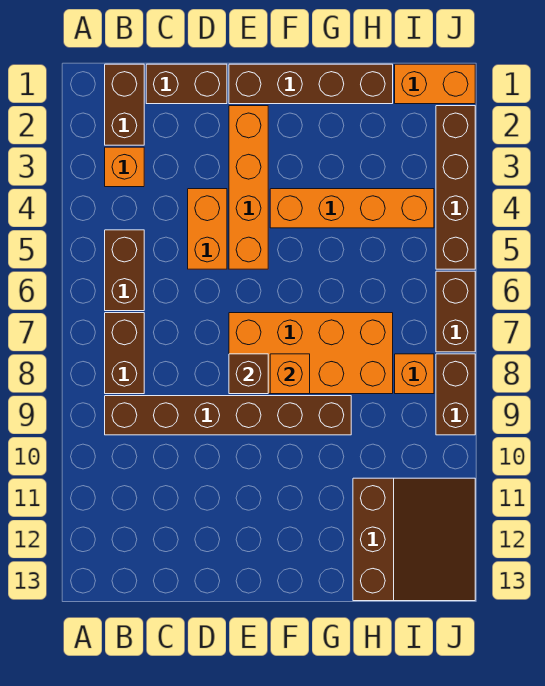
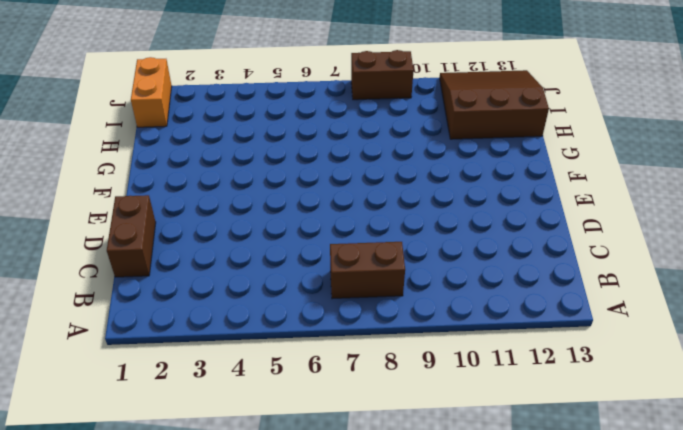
none -> brown 1x2 brick [105,64,144,145]
none -> orange 1x1 brick [105,147,144,187]
none -> brown 1x2 brick [105,230,144,311]

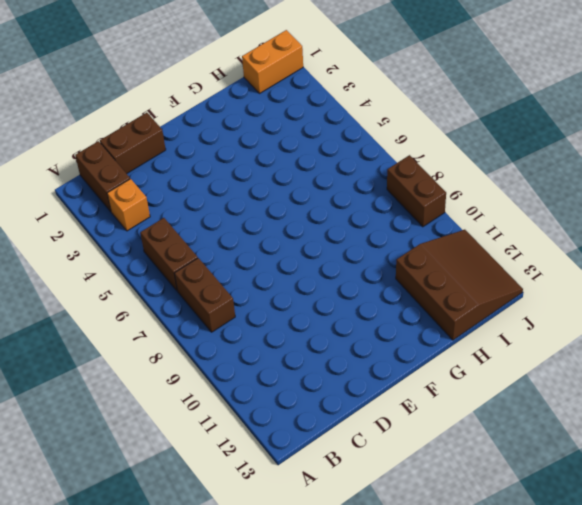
none -> brown 1x6 brick [105,396,351,435]
none -> orange 1x2 brick [188,189,227,269]
none -> brown 1x4 brick [229,64,393,104]

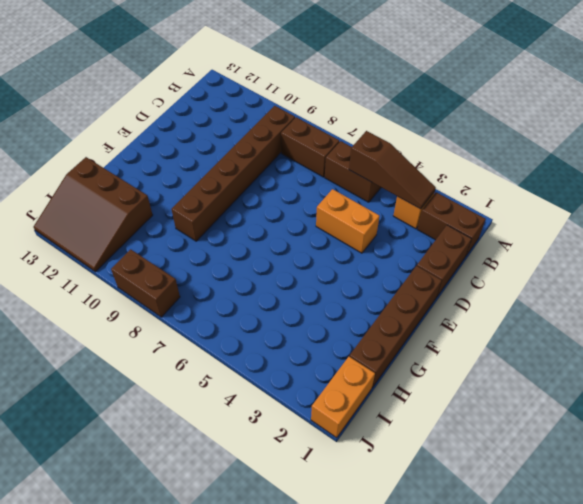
brown 1x3 slope [349,131,436,209] -> none
none -> orange 1x4 brick [229,106,268,269]
none -> orange 2x4 brick [229,313,393,394]
none -> orange 1x4 brick [270,189,434,228]

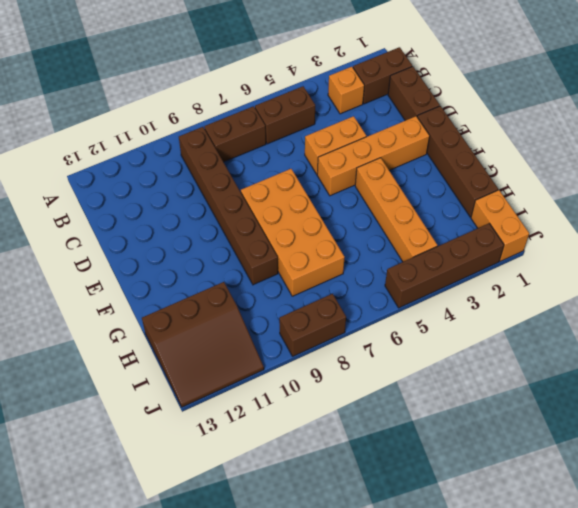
none -> orange 1x1 brick [395,354,434,394]
none -> brown 1x2 brick [436,271,475,352]
none -> brown 1x1 brick [229,354,268,394]

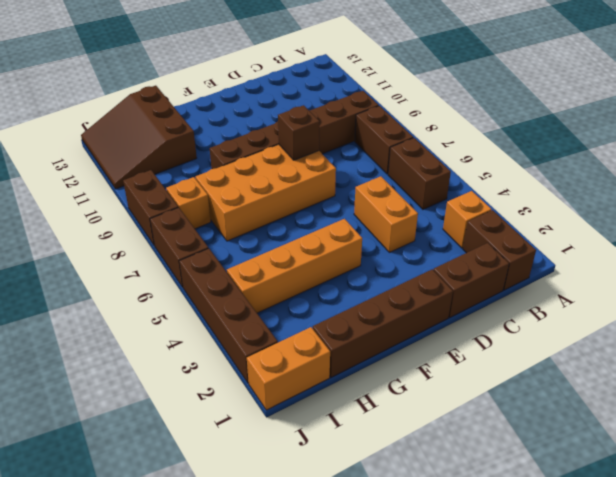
none -> orange 1x4 brick [229,106,268,269]
none -> orange 1x1 brick [270,354,310,394]

